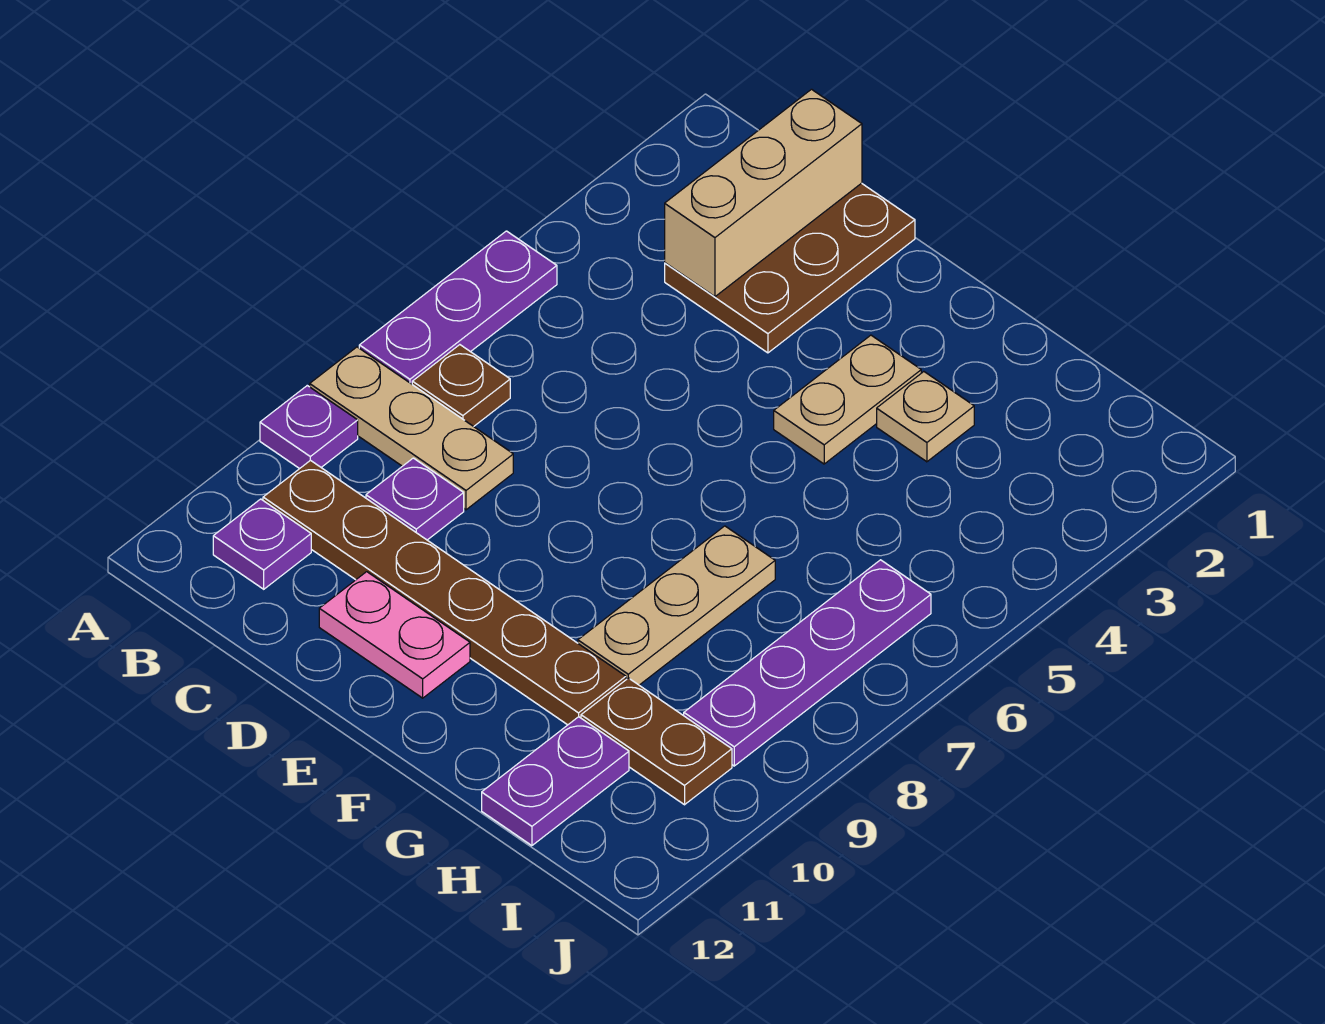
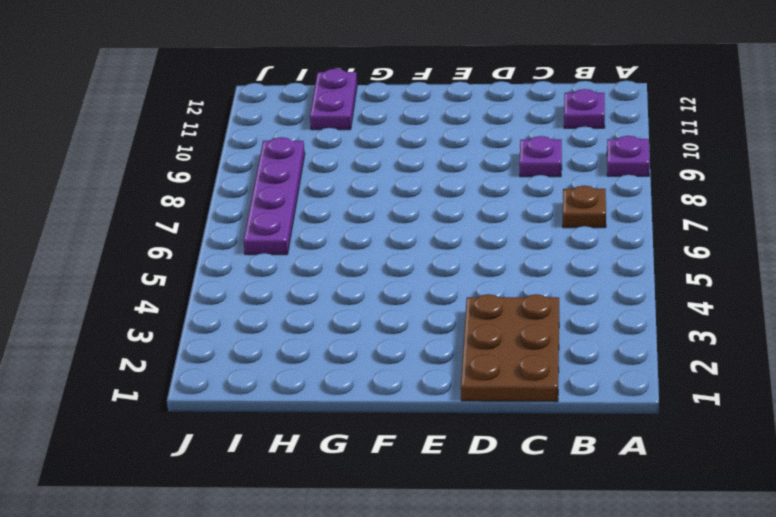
none -> purple 1x3 plate [359,231,557,384]
none -> tan 1x3 plate [310,347,513,510]
none -> brown 1x6 plate [263,460,626,725]

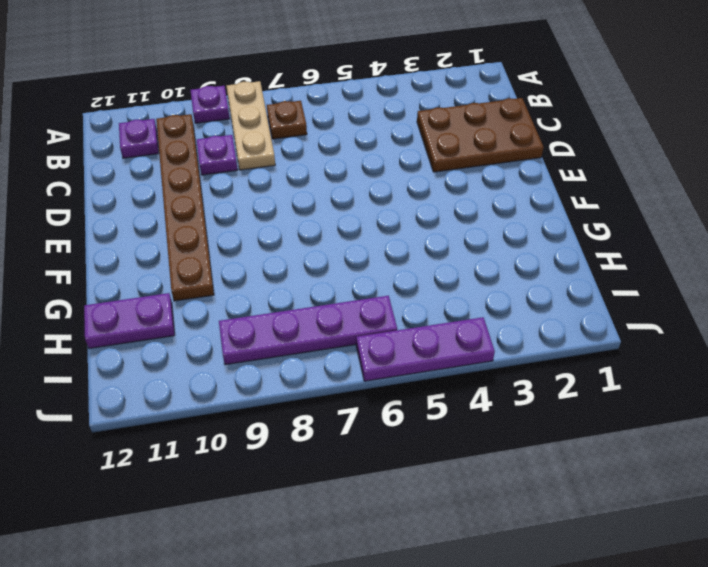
purple 1x3 plate [356,317,495,381] -> purple 1x3 plate moved to [359,231,557,384]
none -> pink 1x2 plate [319,572,470,698]
none -> tan 1x2 plate [774,335,921,464]
none -> tan 1x1 plate [877,372,974,462]

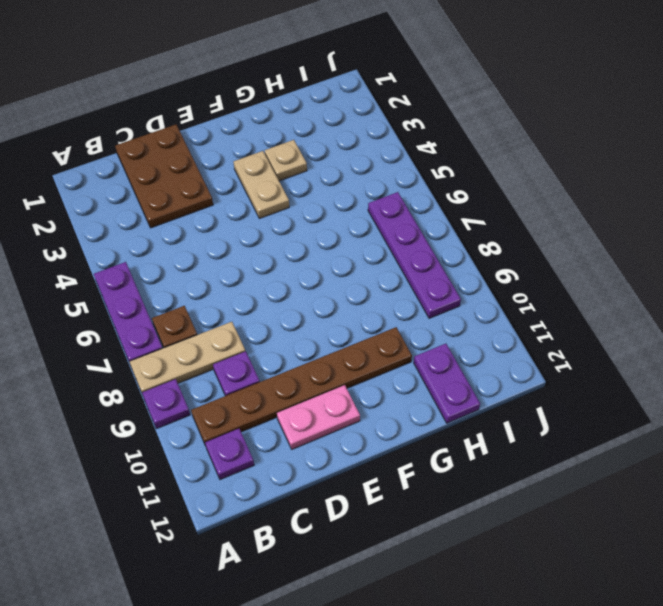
none -> tan 1x3 plate [578,526,775,685]
none -> brown 1x2 plate [581,678,732,805]
none -> tan 1x3 brick [665,89,862,297]

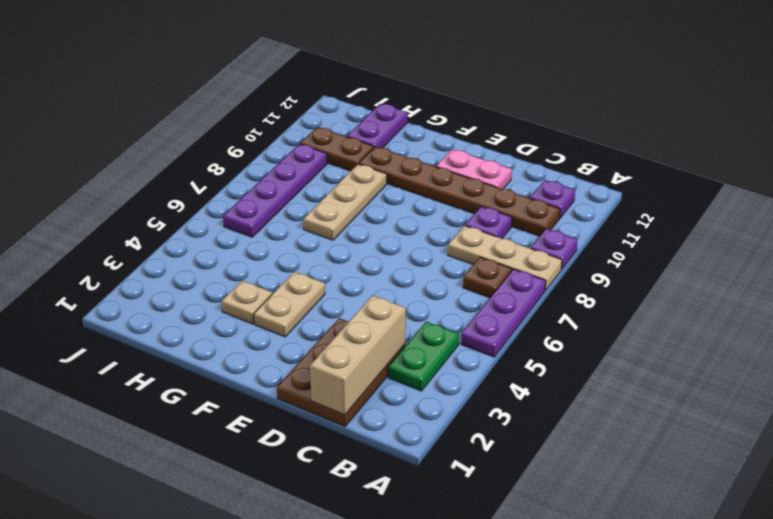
green 1x2 plate [388,322,459,391] -> none

